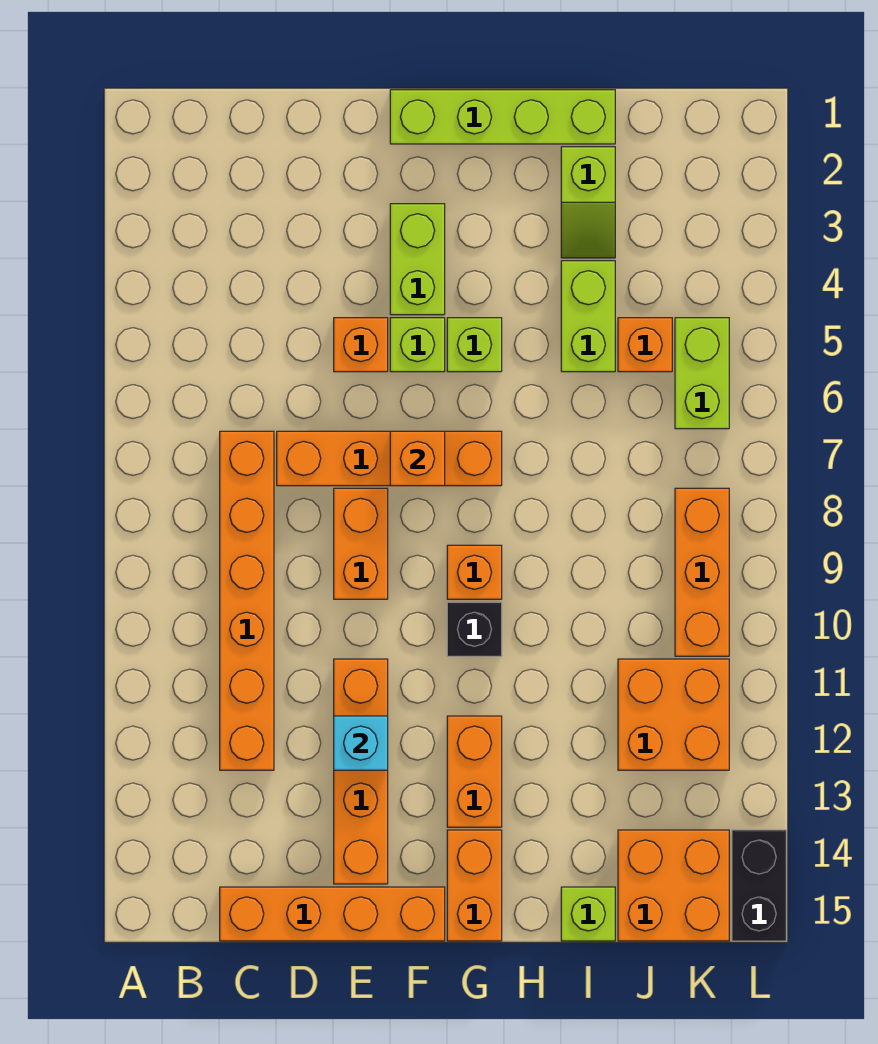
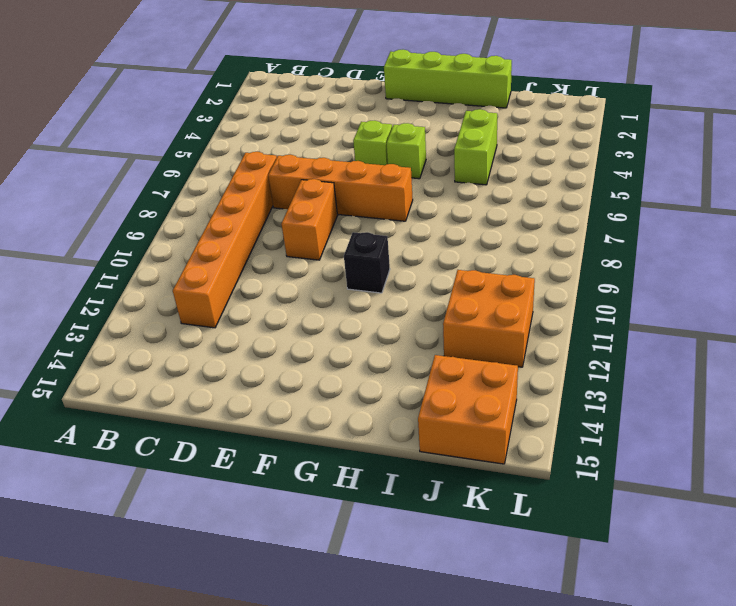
none -> orange 1x4 brick [220,887,445,941]
none -> orange 1x1 brick [334,318,388,372]
none -> orange 1x4 brick [334,659,388,884]

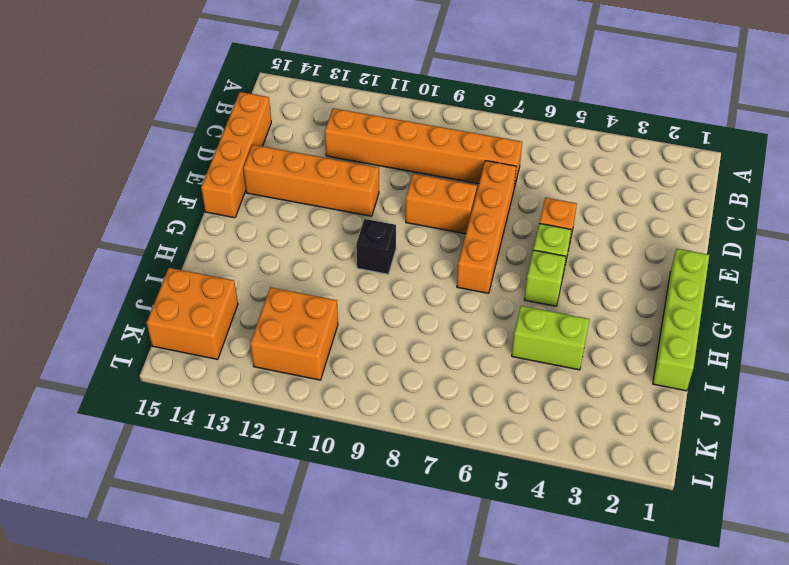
none -> lime 1x2 brick [390,204,445,315]
none -> orange 1x1 brick [447,545,502,599]
none -> orange 1x2 brick [447,716,502,827]

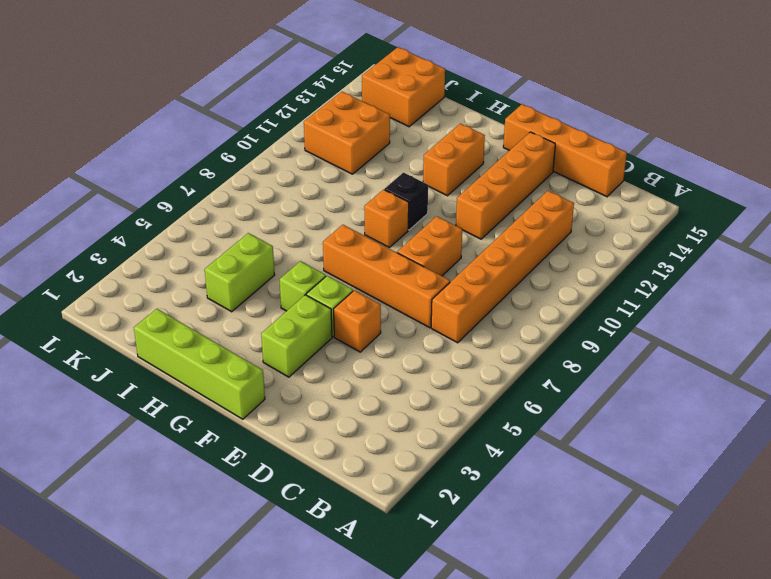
none -> orange 1x2 brick [447,830,502,941]
none -> lime 1x2 slope [561,147,615,258]
none -> lime 1x1 brick [561,887,615,941]

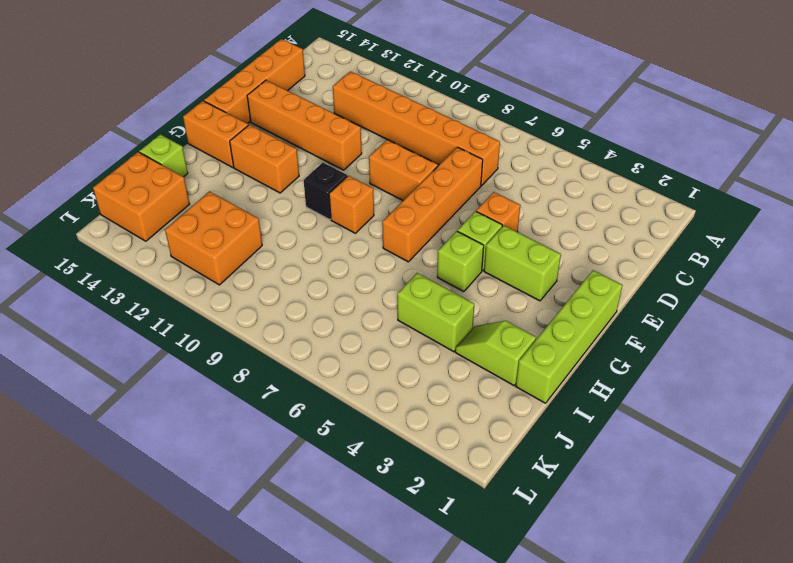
none -> orange 1x1 brick [618,318,672,372]
none -> lime 1x2 brick [675,318,729,429]
none -> orange 1x3 brick [675,488,729,656]

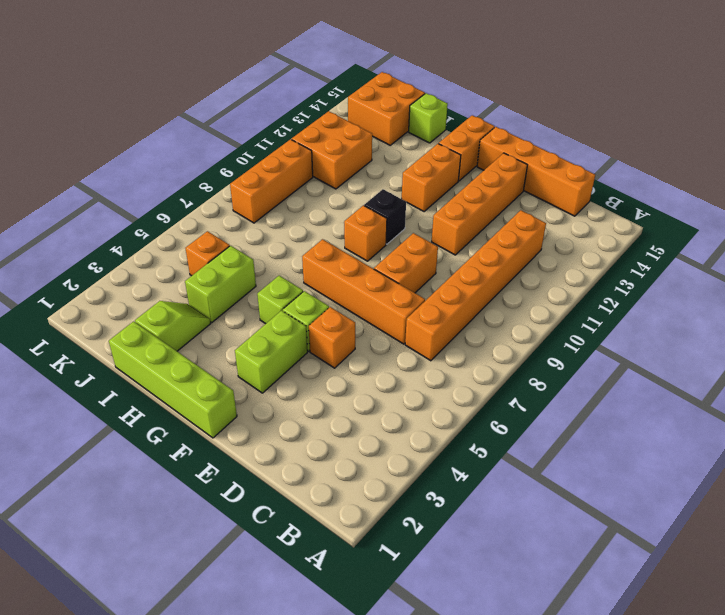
none -> lime 1x2 brick [675,318,729,429]
none -> black 1x2 brick [732,830,786,941]
none -> cyan 1x1 brick [334,716,388,770]

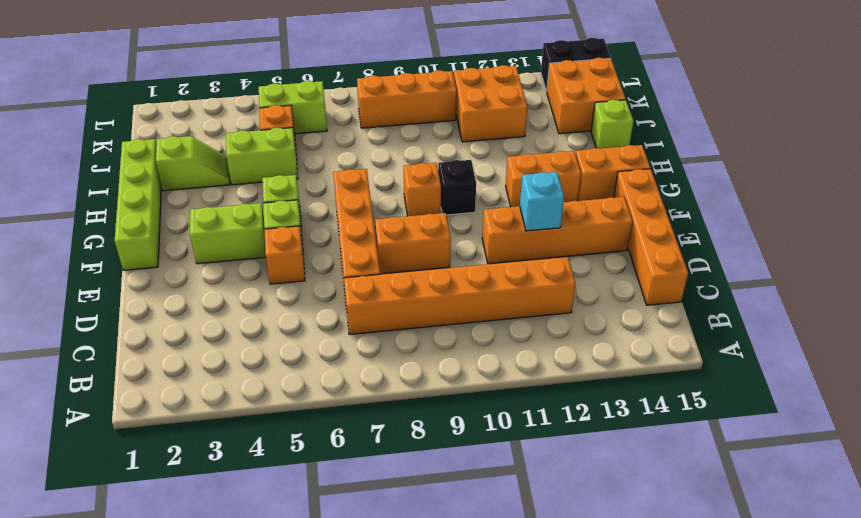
none -> orange 1x1 brick [390,431,445,486]

